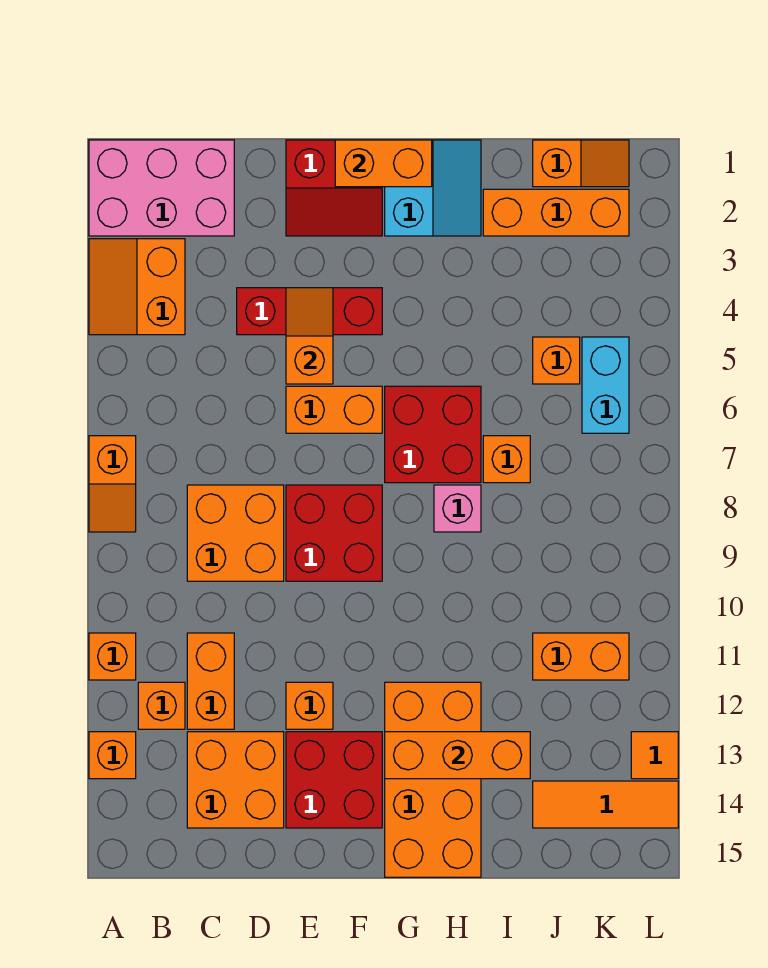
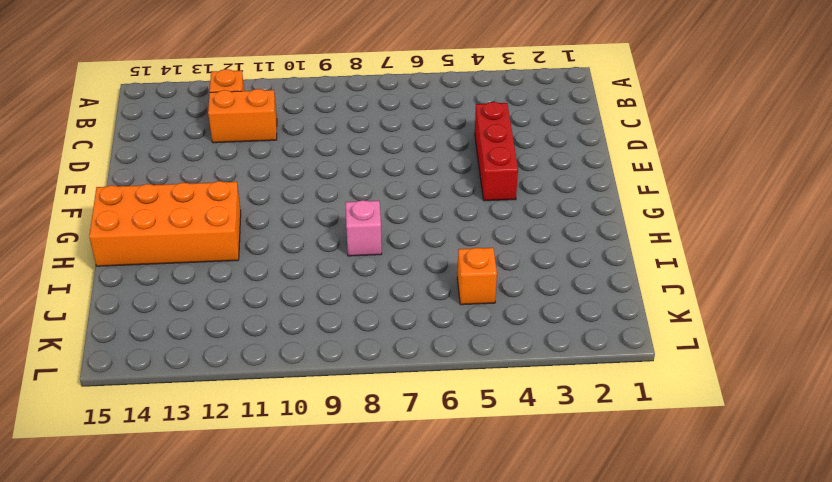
none -> pink 2x3 brick [89,140,234,236]
none -> orange 2x2 slope [89,239,185,335]
none -> orange 1x2 slope [89,436,136,532]
none -> orange 1x1 brick [89,633,136,680]

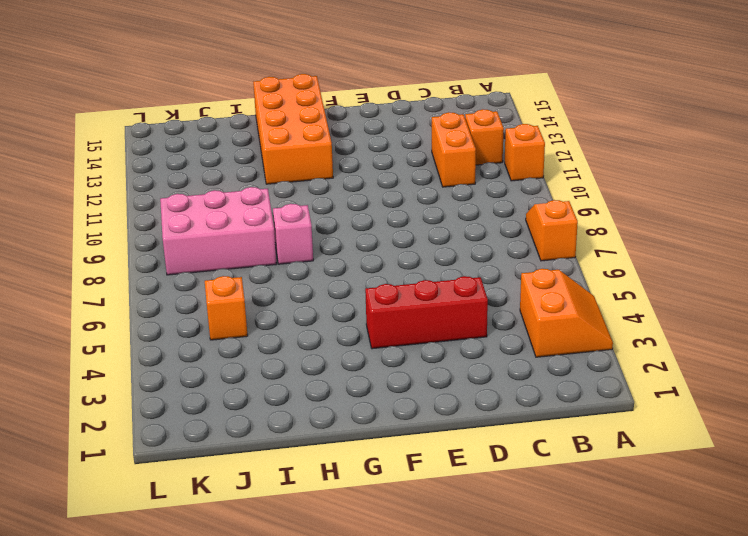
pink 2x3 brick [160,187,276,275] -> pink 2x3 brick moved to [89,140,234,236]
none -> orange 1x1 brick [89,732,136,779]
none -> orange 2x2 brick [187,485,284,581]
none -> orange 2x2 brick [187,732,284,828]
none -> red 2x2 slope [286,140,382,236]

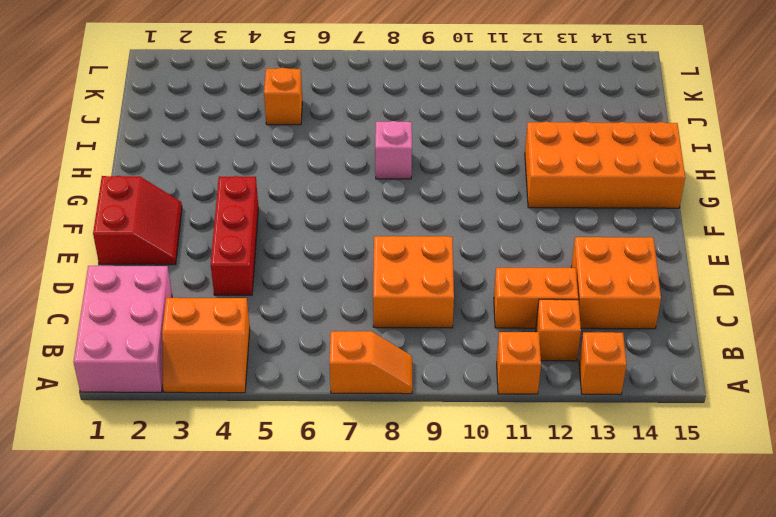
none -> orange 1x2 brick [286,386,382,433]
none -> red 2x2 brick [286,485,382,581]
none -> orange 1x1 brick [286,682,333,729]
none -> red 2x2 brick [286,732,382,828]

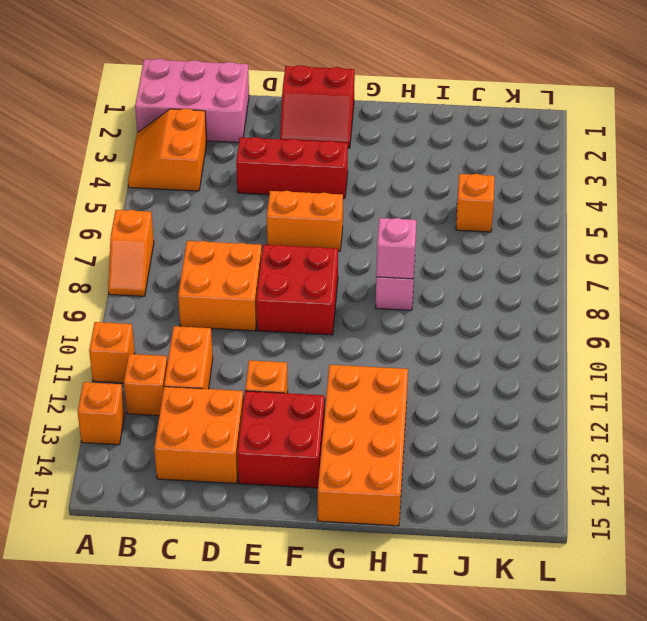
pink 1x1 brick [376,218,416,279] -> none
none -> cyan 2x2 slope [385,140,481,236]
none -> red 2x2 brick [385,386,481,483]
none -> orange 1x3 brick [483,189,629,236]
none -> orange 1x1 brick [483,436,530,483]

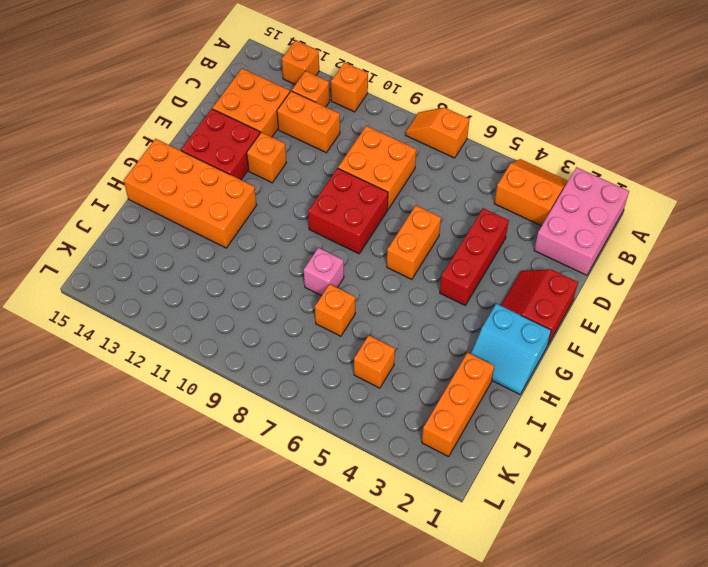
none -> red 2x2 brick [385,386,481,483]
none -> orange 1x2 slope [533,140,629,187]
none -> orange 1x2 brick [533,633,629,680]
none -> orange 1x3 tile [533,781,678,828]

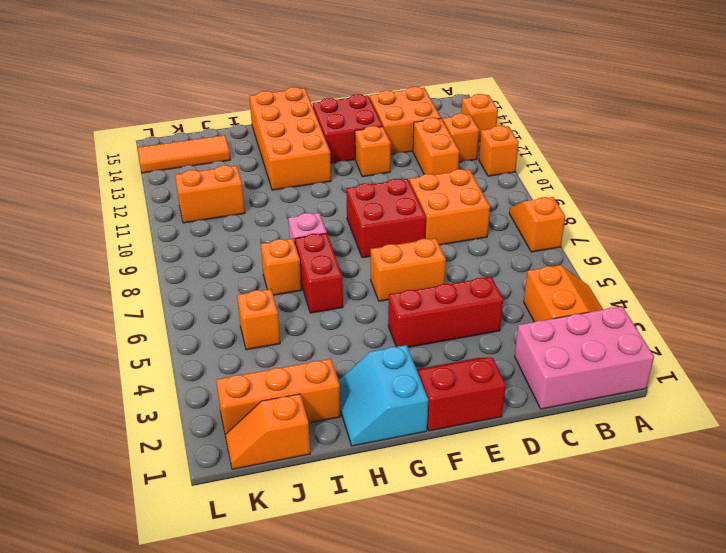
red 1x2 brick [295,233,343,313] -> red 2x2 brick [385,386,481,483]
none -> cyan 1x2 brick [582,337,629,433]
none -> orange 1x1 tile [631,732,678,779]
none -> orange 1x2 slope [286,288,333,384]
none -> orange 1x2 brick [335,140,432,187]

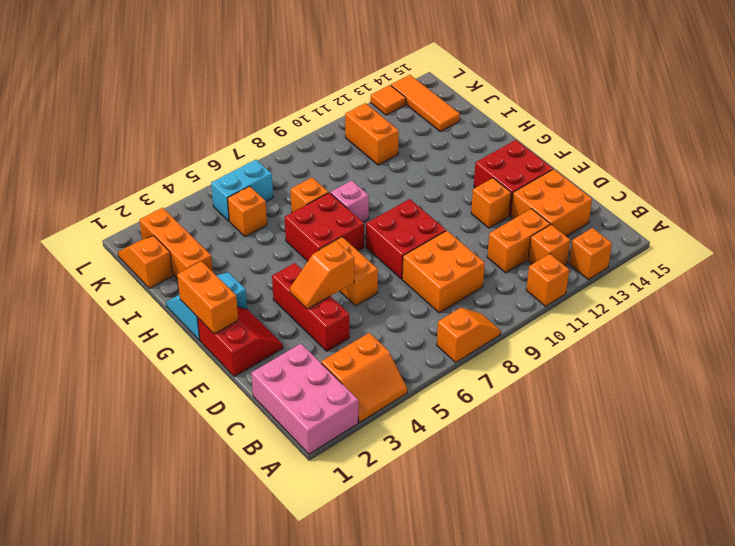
none -> orange 2x4 brick [385,682,481,877]
none -> orange 1x3 brick [385,732,530,779]

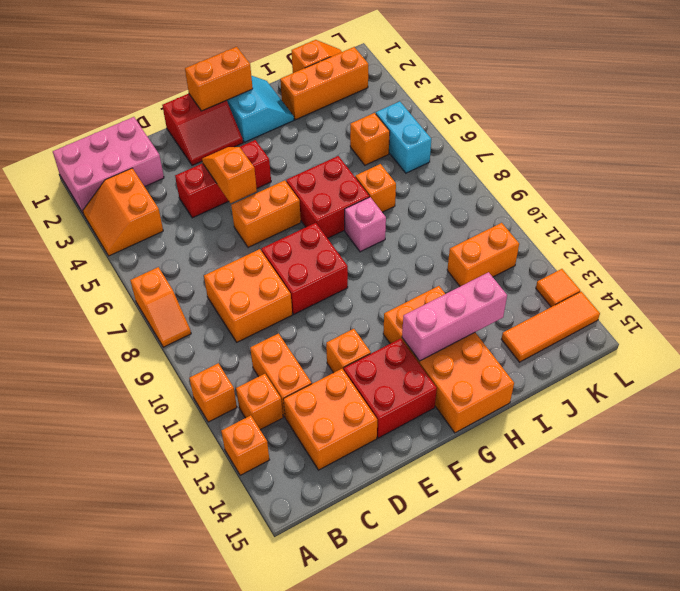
pink 1x3 brick [402,272,507,361] -> orange 1x3 brick [385,732,530,779]

